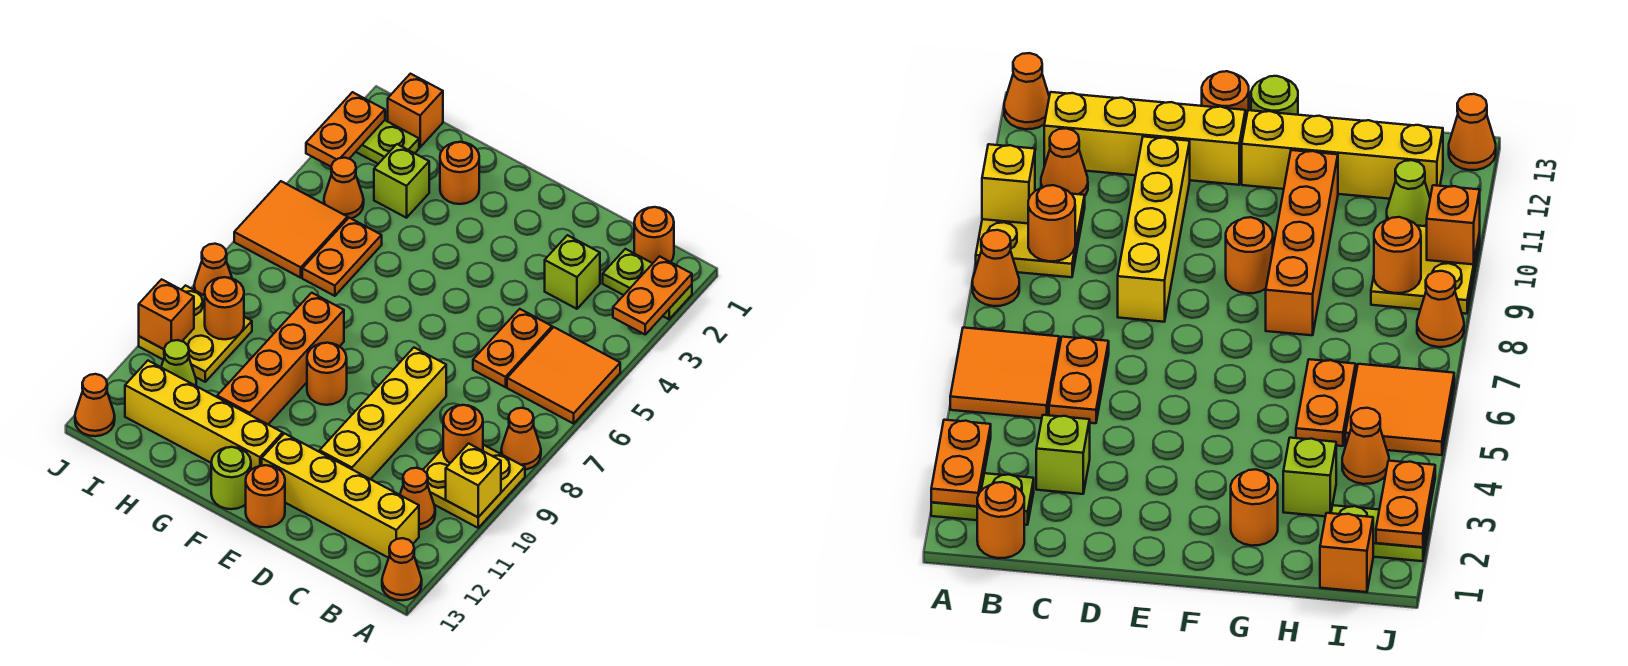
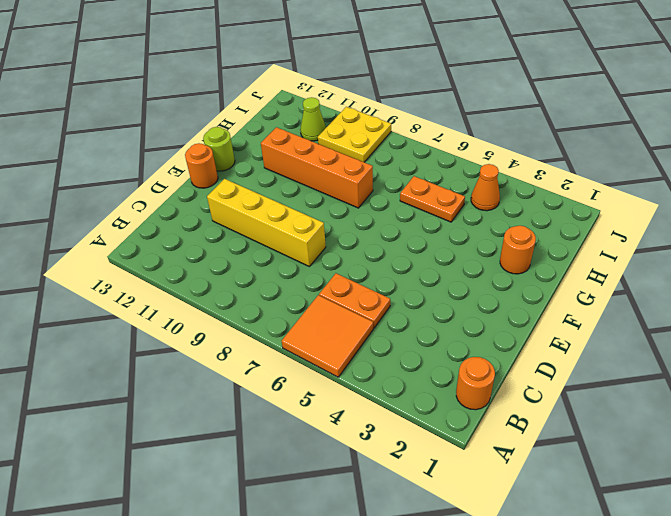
none -> lime 1x2 plate [603,249,692,319]
none -> orange 1x1 cone [501,408,541,470]
none -> yellow 2x2 plate [423,445,525,528]
none -> orange 1x1 cone [382,538,422,600]

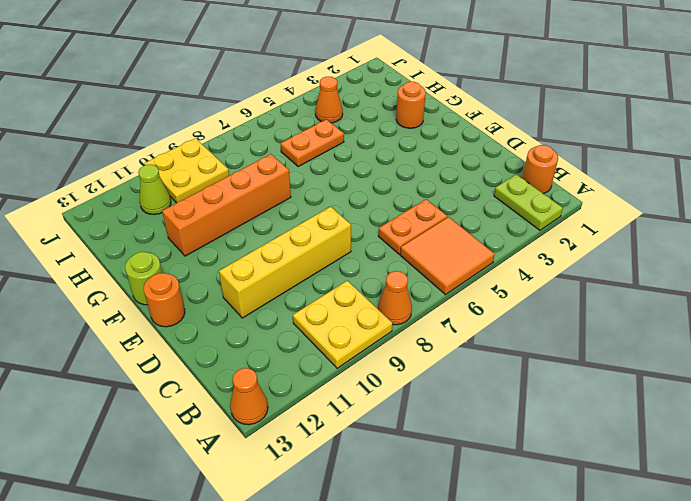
none -> orange 1x1 cone [400,468,435,530]
none -> yellow 1x4 brick [262,433,419,558]
none -> lime 1x1 brick [545,235,600,309]
none -> orange 1x1 round brick [307,343,347,405]

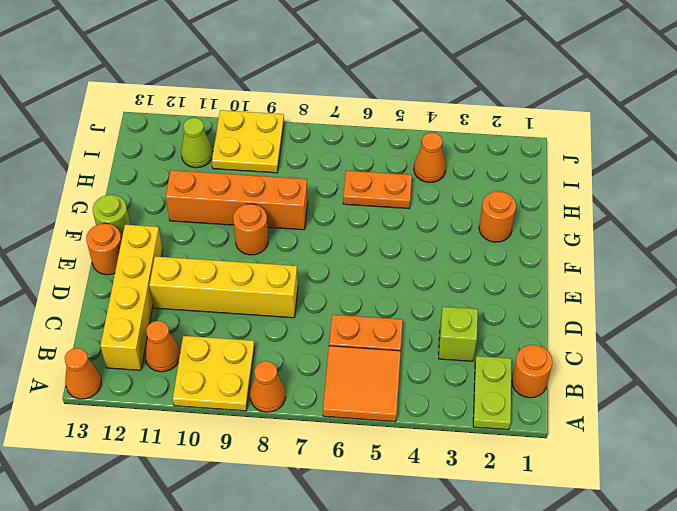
none -> yellow 1x4 brick [125,361,283,470]
none -> lime 1x1 brick [374,144,429,218]
none -> orange 1x1 brick [388,74,443,147]
none -> lime 1x2 plate [356,120,419,164]

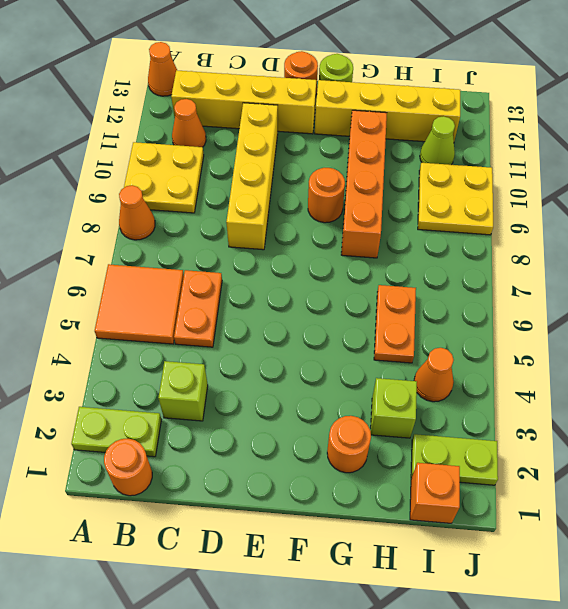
none -> orange 2x2 tile [234,181,347,278]
none -> orange 1x1 cone [194,244,232,296]
none -> orange 1x1 cone [75,374,115,436]
none -> orange 1x2 plate [613,256,692,334]

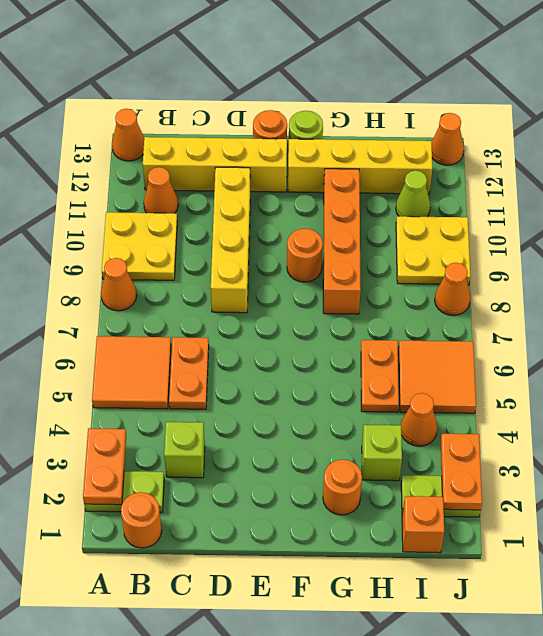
none -> yellow 1x1 brick [446,444,501,517]
none -> orange 1x1 round brick [443,405,483,463]
none -> orange 1x1 round brick [205,277,244,339]
none -> orange 1x1 brick [139,279,194,349]

